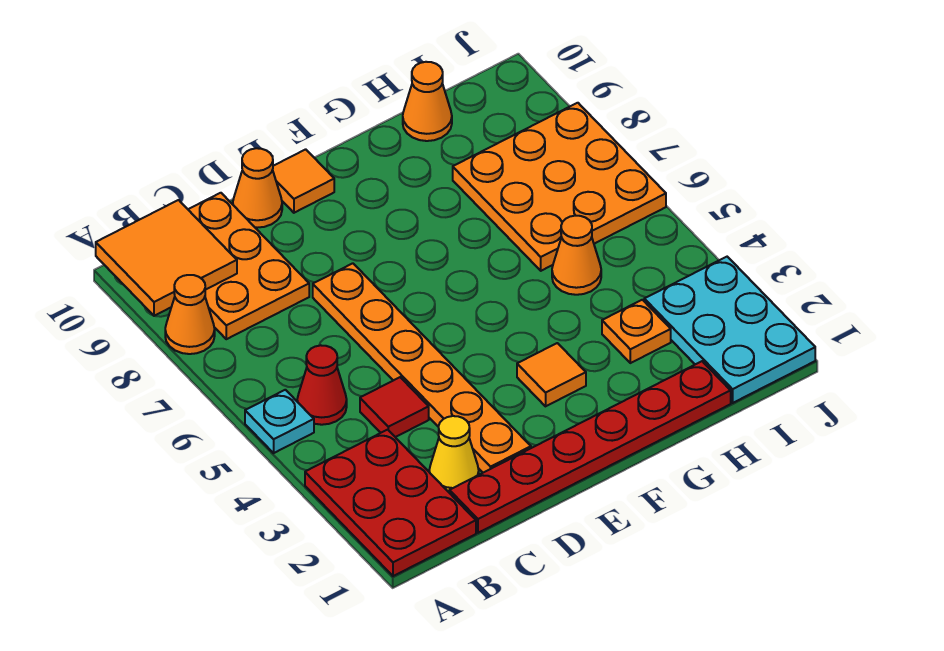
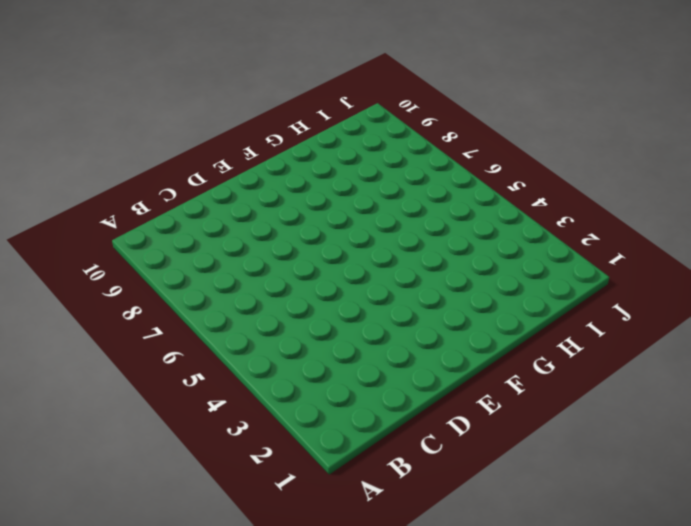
none -> red 2x3 plate [305,430,476,576]
none -> cyan 1x1 plate [245,390,314,453]
none -> orange 1x1 cone [165,275,215,354]

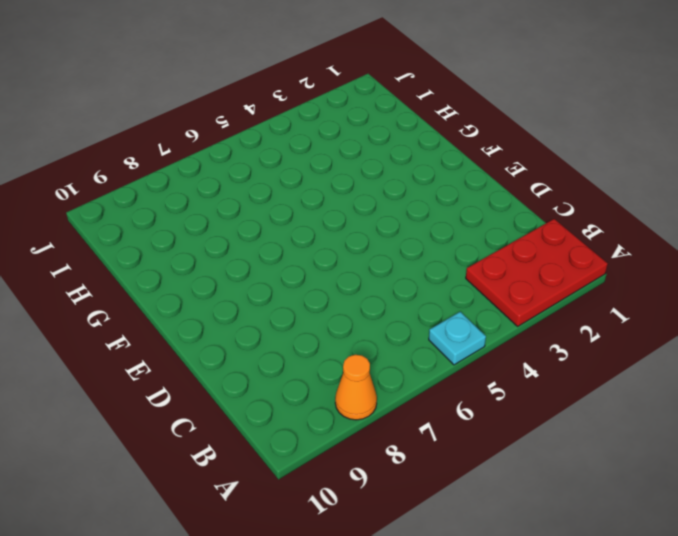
none -> red 1x1 cone [297,345,347,425]
none -> orange 2x3 plate [188,193,309,339]
none -> red 1x6 plate [449,361,731,533]

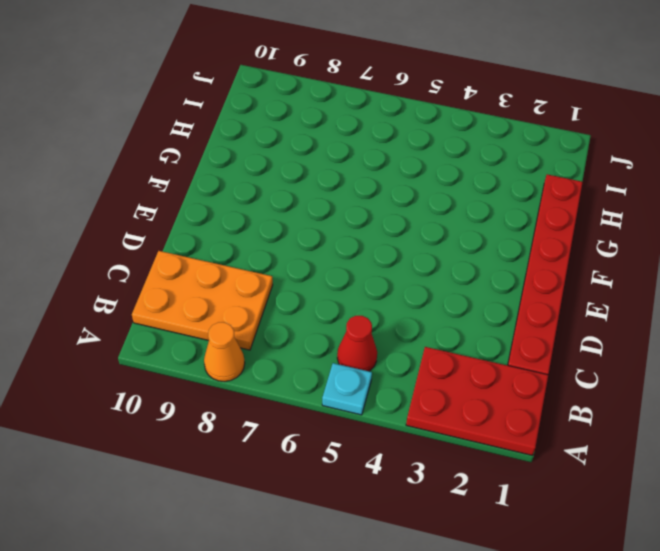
none -> yellow 1x1 cone [429,416,479,492]
none -> red 1x1 tile [360,377,429,437]
none -> orange 1x6 plate [313,263,531,473]

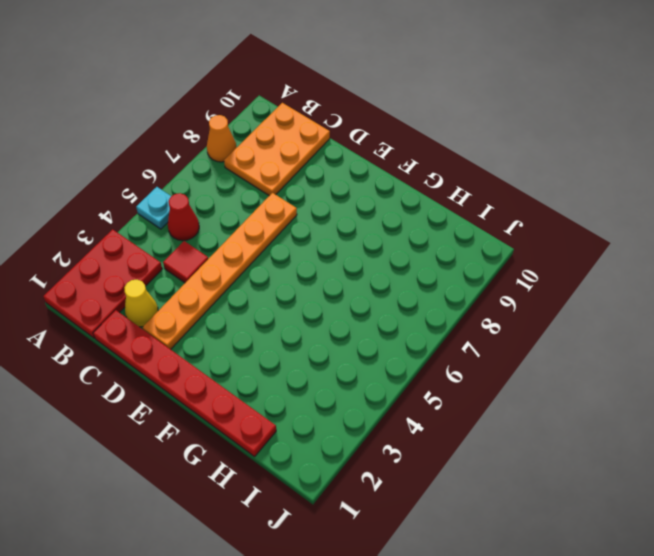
none -> orange 1x1 cone [233,148,282,228]
none -> orange 1x1 tile [273,149,334,213]
none -> orange 1x1 tile [517,343,586,406]

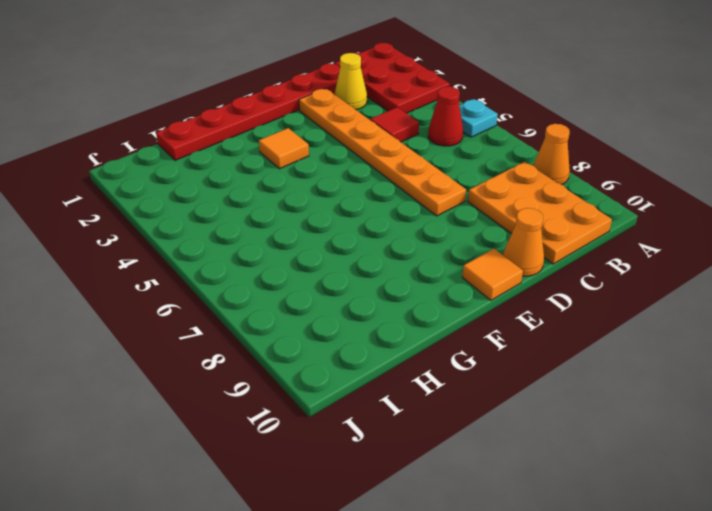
none -> orange 1x1 plate [602,300,671,363]
none -> orange 1x1 cone [552,216,601,295]
none -> orange 3x3 plate [453,103,666,271]

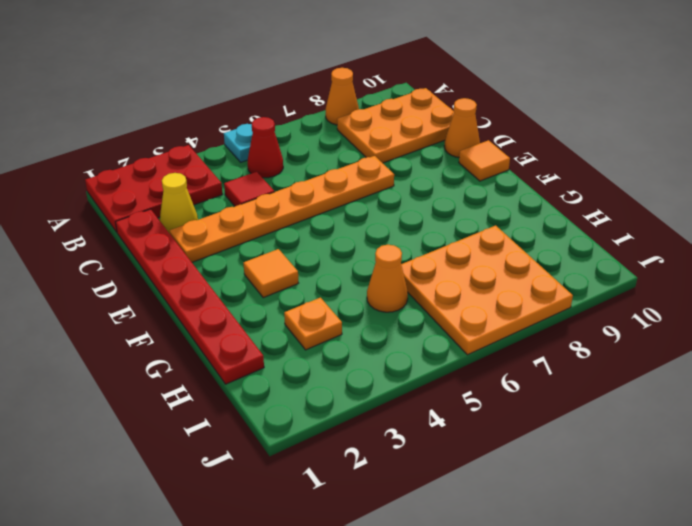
none -> orange 1x1 cone [403,62,452,141]
none -> cyan 2x3 plate [644,257,815,403]
none -> orange 2x2 tile [96,200,237,316]

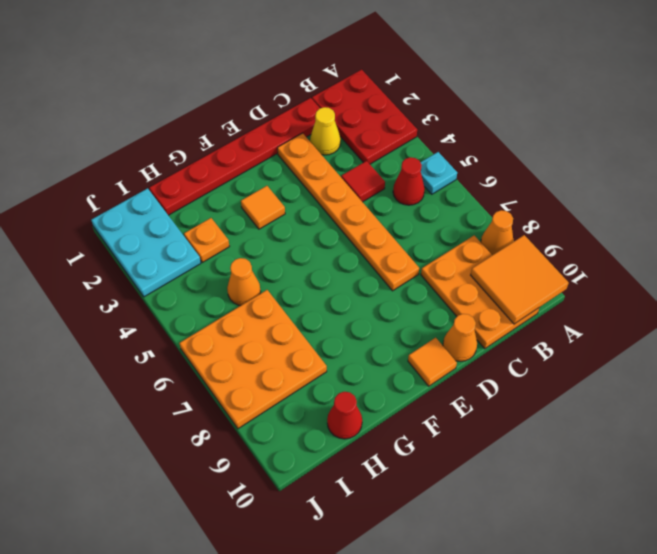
red 1x1 cone [327,392,362,439] -> orange 1x1 cone [403,62,452,141]

